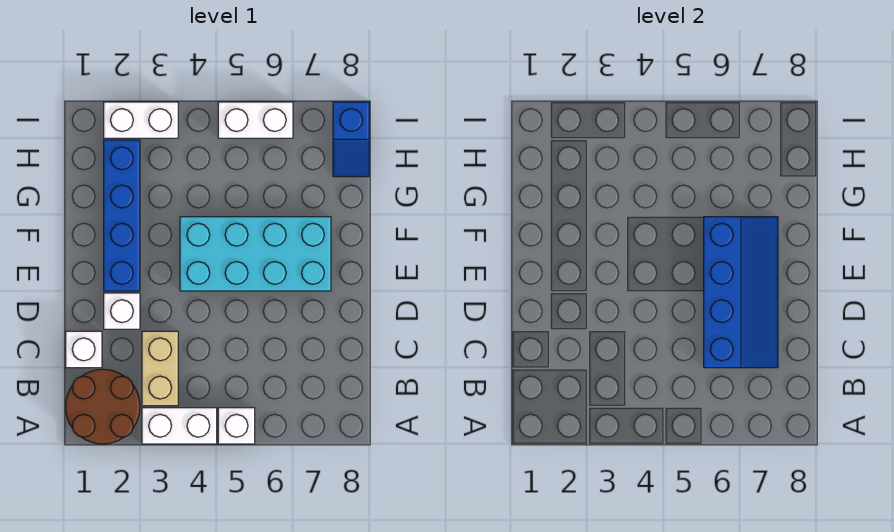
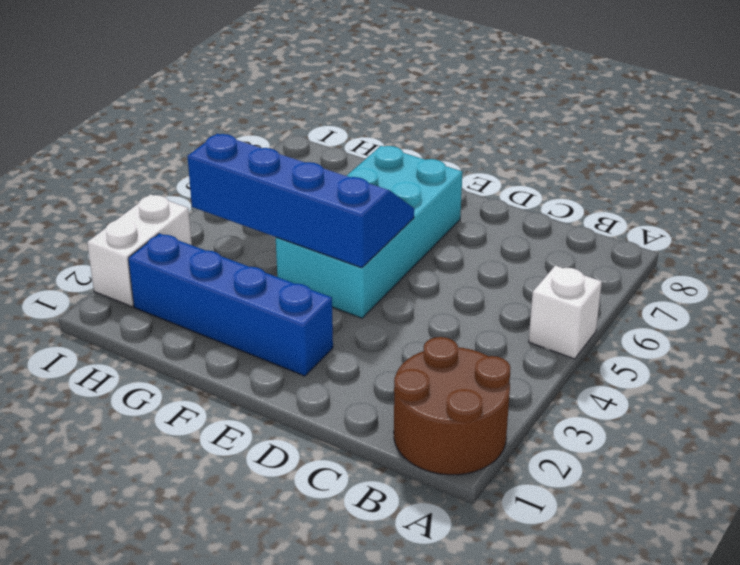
blue 2x4 slope [187,134,414,268] -> blue 2x4 slope moved to [704,217,778,368]
none -> white 1x2 brick [142,408,217,444]
none -> tan 1x2 brick [142,331,178,406]
none -> white 1x1 brick [66,331,102,368]

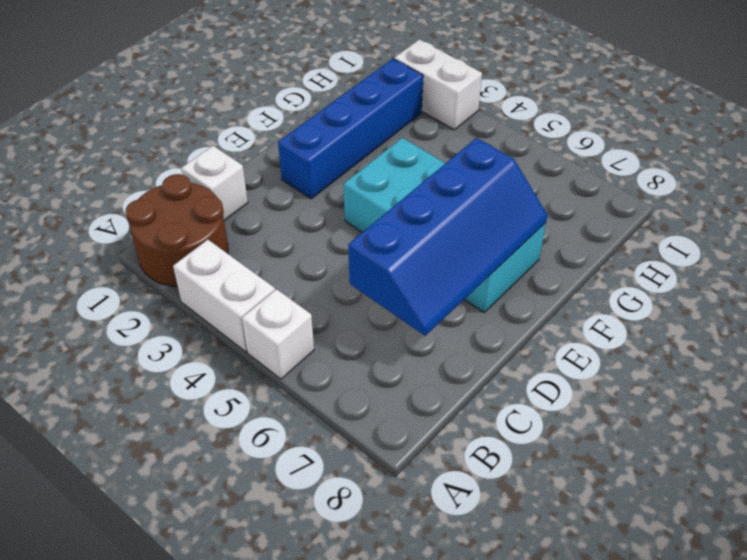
none -> tan 1x2 brick [142,331,178,406]
none -> white 1x1 brick [104,293,140,329]
none -> blue 1x2 slope [333,102,369,177]

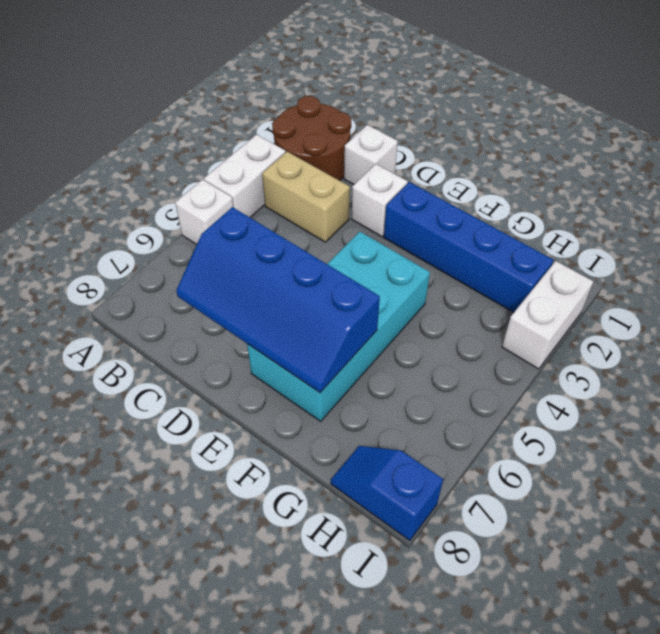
none -> white 1x2 brick [218,102,293,138]

